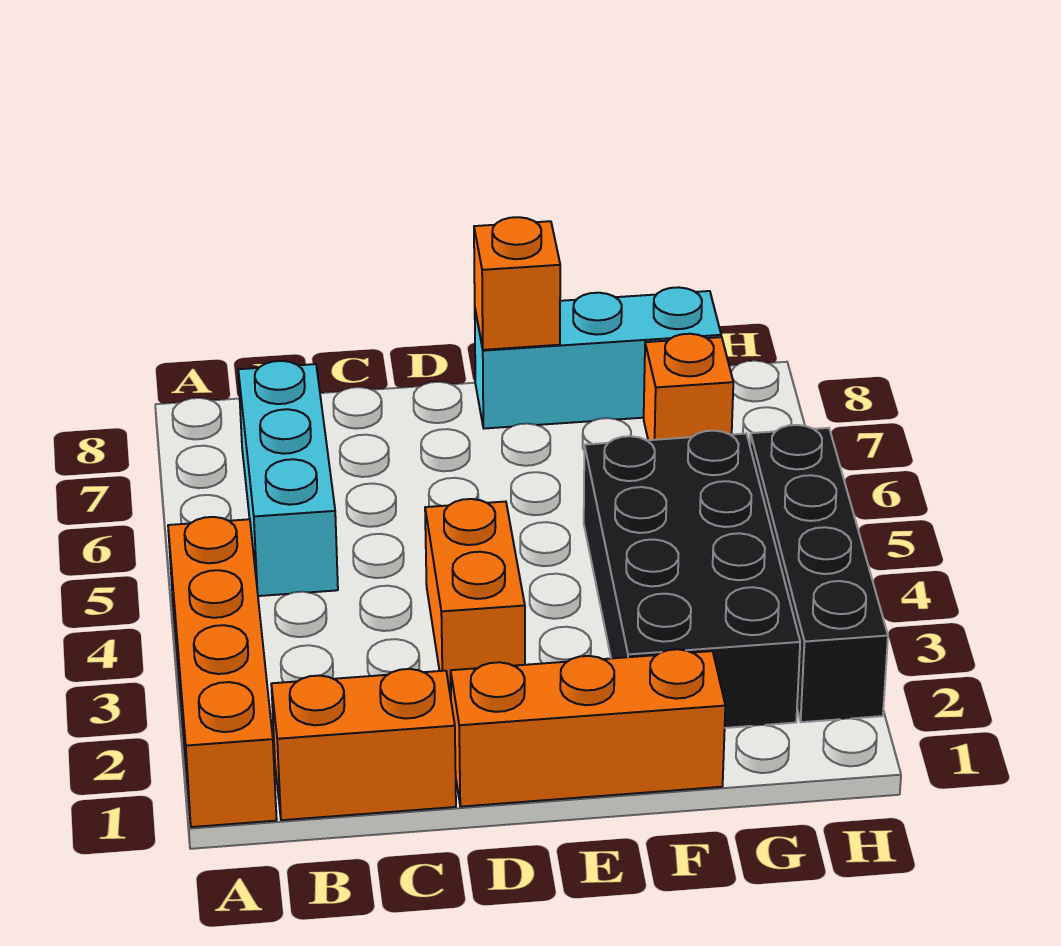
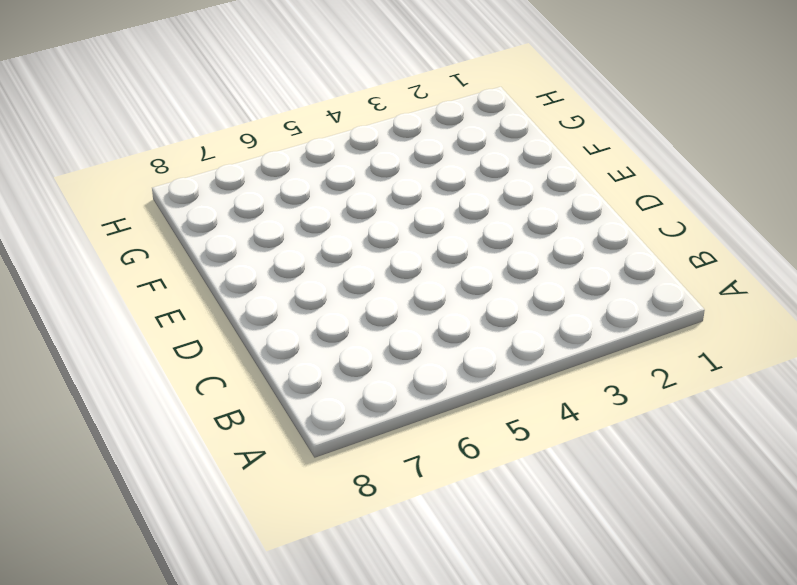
none -> orange 1x4 brick [168,517,277,827]
none -> orange 1x2 brick [271,669,456,820]

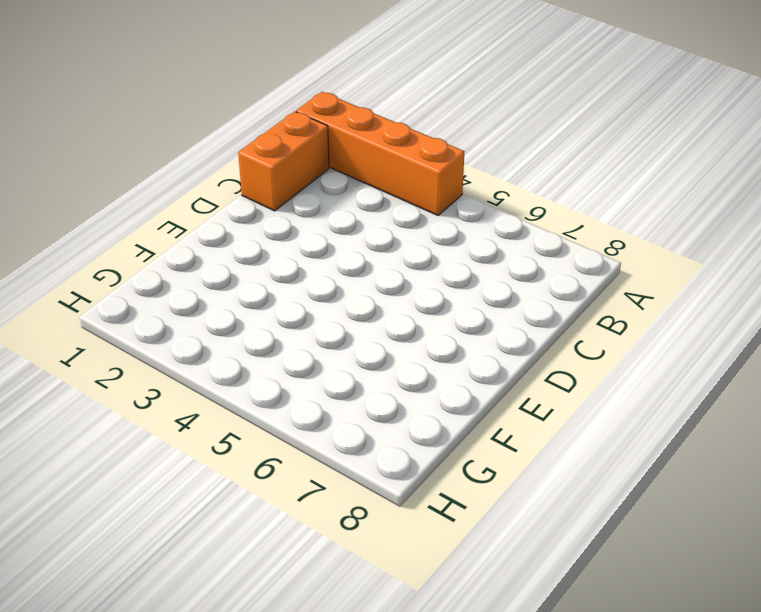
none -> cyan 1x3 brick [238,361,338,596]
none -> orange 1x3 brick [451,649,725,807]

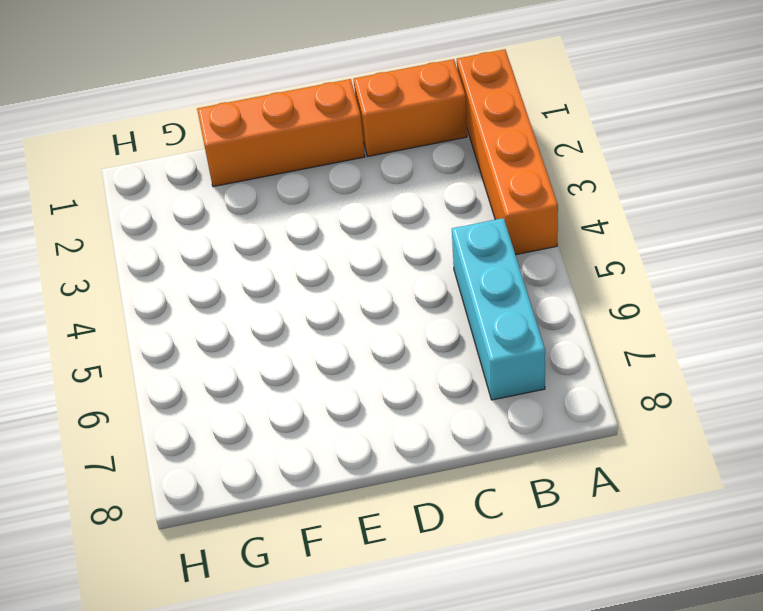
none -> orange 1x2 brick [425,499,525,691]
none -> cyan 1x3 brick [475,287,721,429]

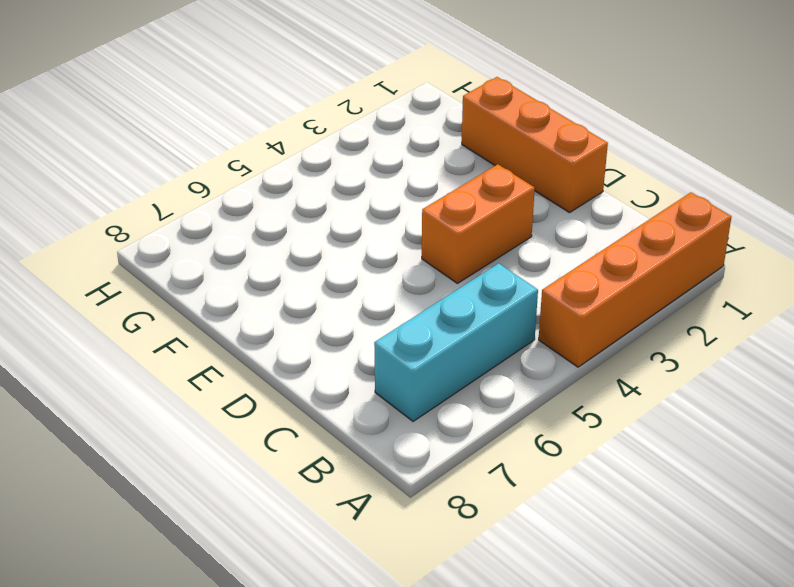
none -> orange 1x2 brick [271,669,456,820]
none -> cyan 1x3 brick [475,287,721,429]

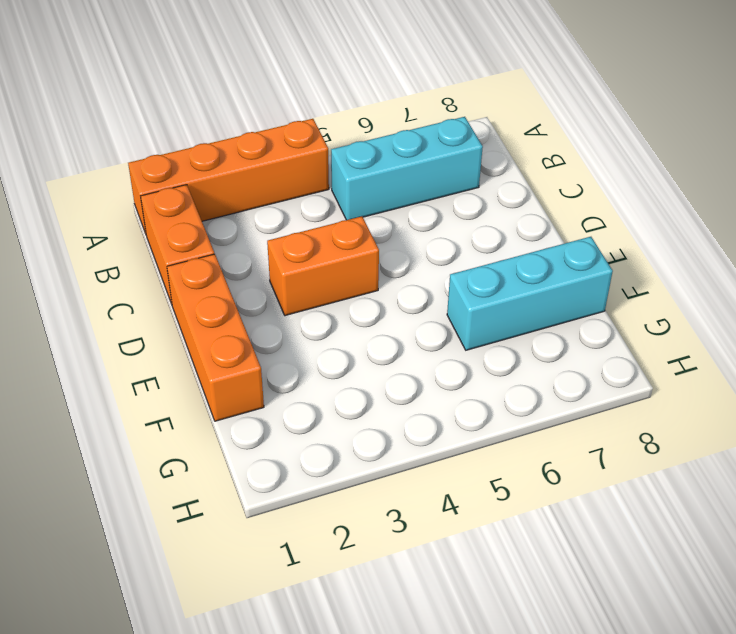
cyan 1x3 brick [447,237,613,350] -> cyan 1x3 brick turned to [475,287,721,429]
none -> black 2x4 brick [584,431,800,728]
none -> orange 1x1 brick [644,334,733,440]

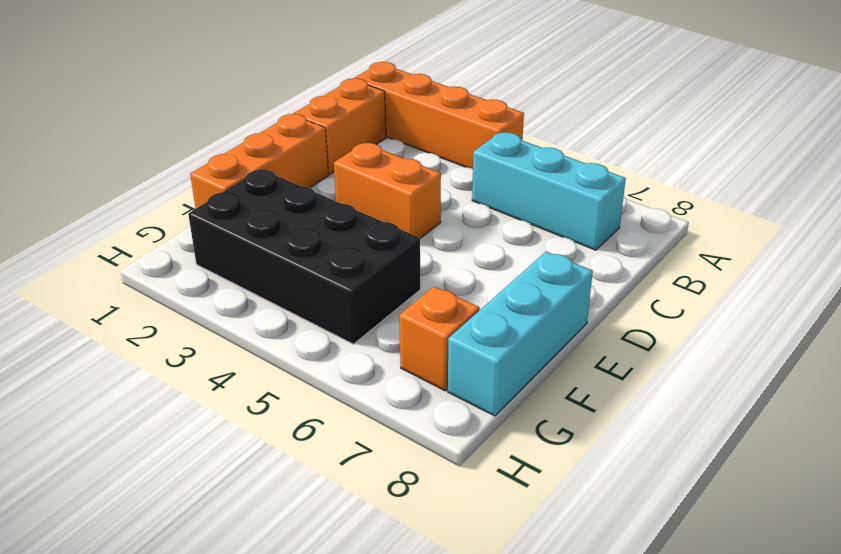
none -> black 1x4 brick [750,425,888,722]
none -> orange 1x1 brick [474,217,560,350]

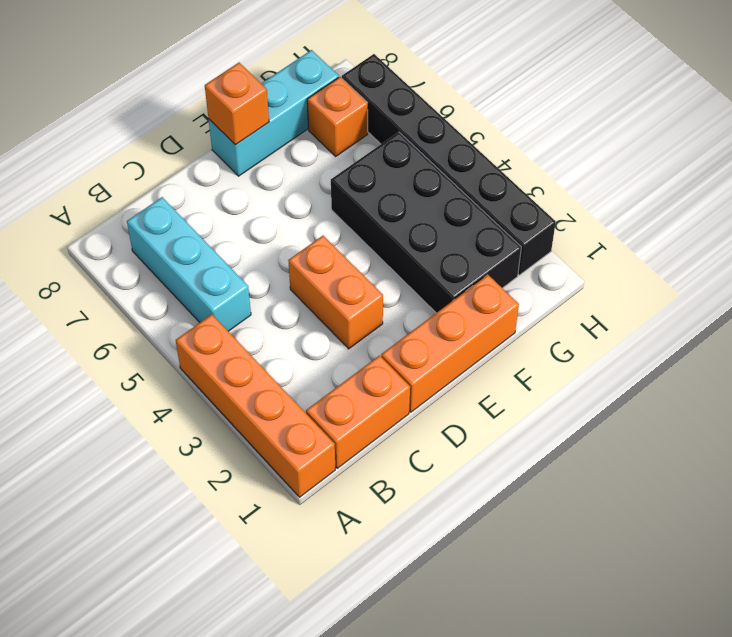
black 1x6 brick [342,54,556,275] -> black 1x4 brick [750,425,888,722]

